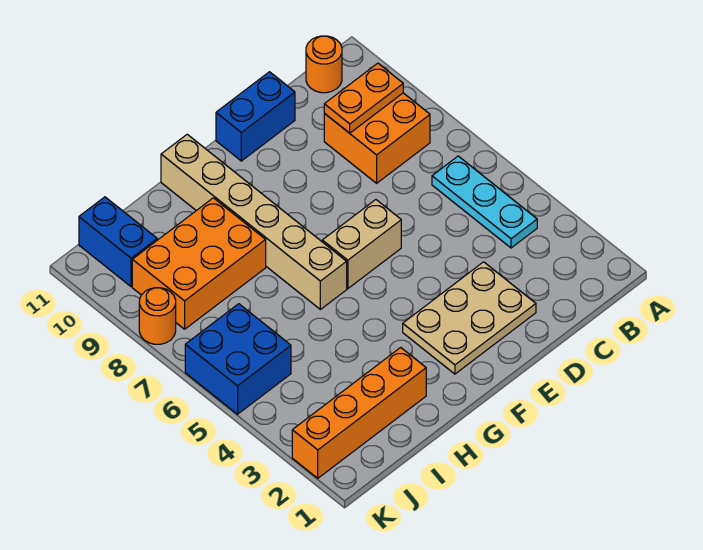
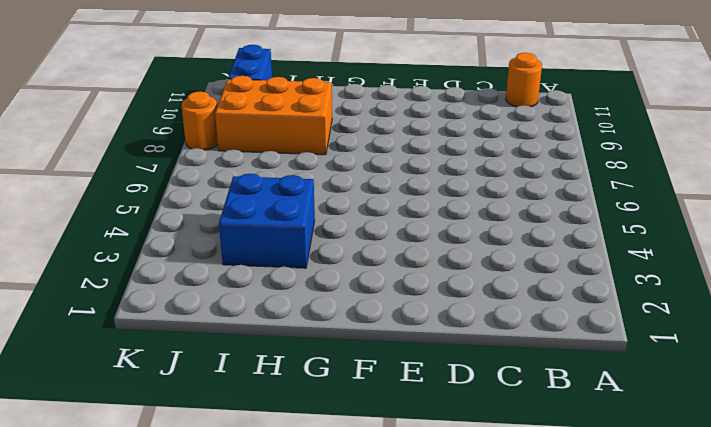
blue 2x2 brick [219,174,315,268] -> blue 2x2 brick moved to [185,304,291,414]
none -> cyan 1x3 plate [432,156,537,248]
none -> orange 2x2 brick [324,93,430,183]
none -> tan 2x3 plate [403,262,536,374]

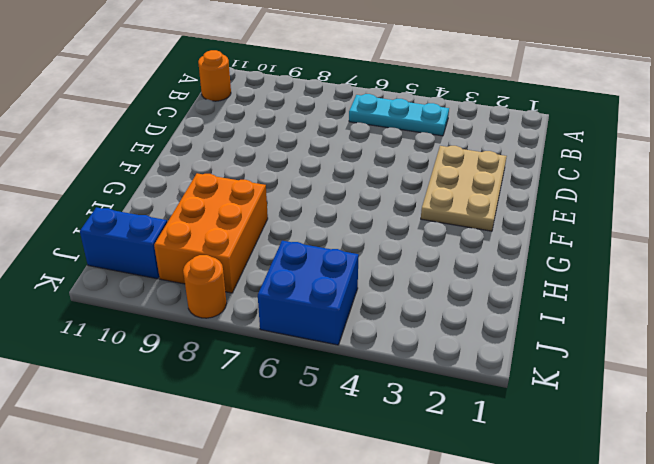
none -> orange 2x2 brick [324,93,430,183]
none -> blue 1x2 brick [216,72,295,161]
none -> tan 1x2 brick [322,200,401,289]

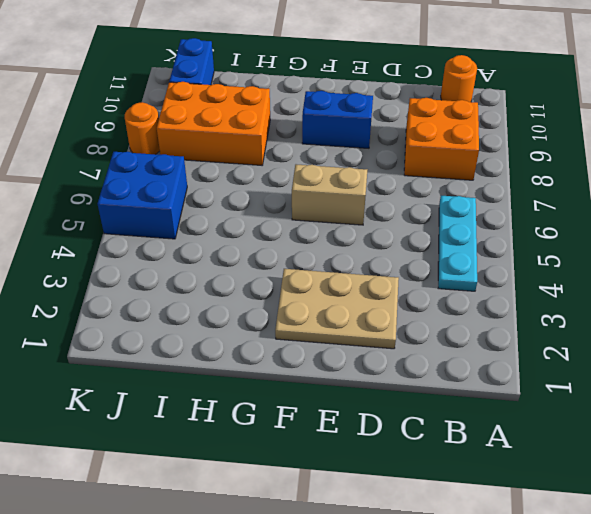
blue 1x2 brick [302,91,373,148] -> blue 1x2 brick moved to [216,72,295,161]
none -> tan 1x6 brick [161,134,347,309]
none -> orange 1x4 brick [292,347,426,478]
none -> orange 1x2 plate [324,63,403,133]

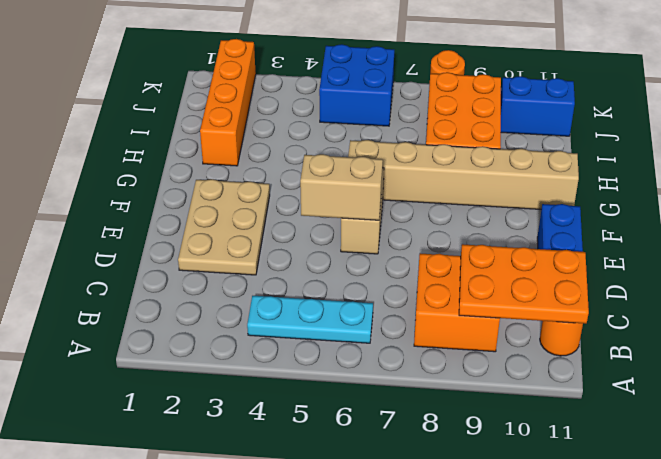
orange 2x3 plate [459,244,589,324] -> orange 1x2 plate [324,63,403,133]
tan 1x2 brick [300,154,383,220] -> none

